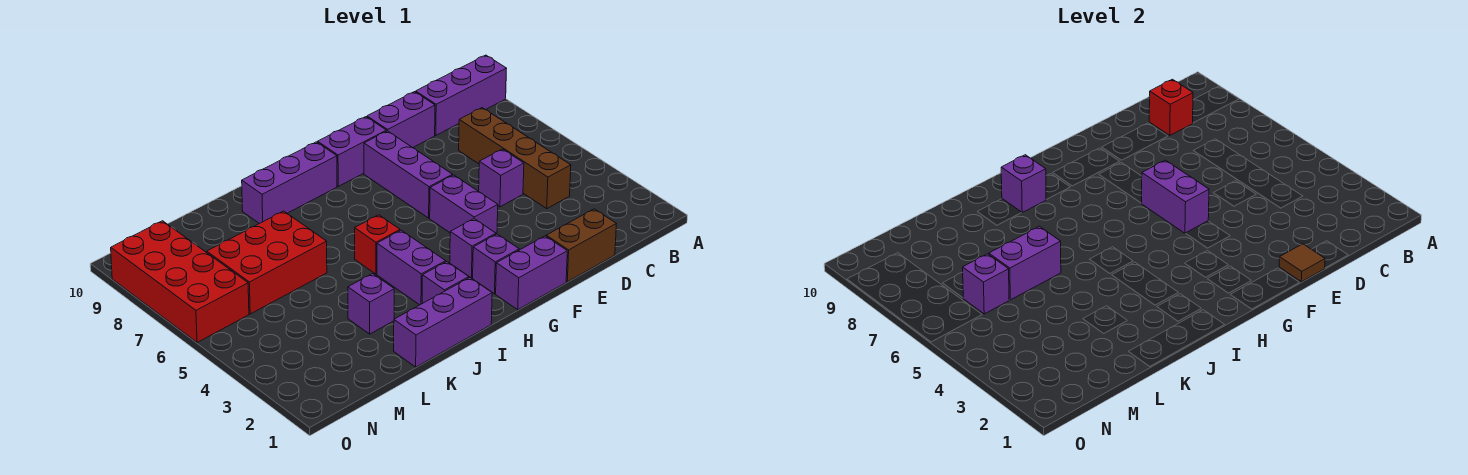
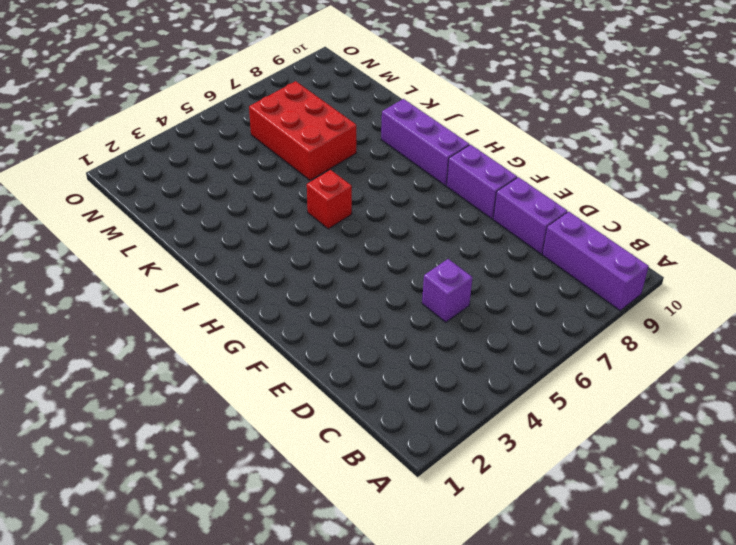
none -> brown 1x4 brick [459,108,571,208]
none -> brown 1x2 brick [546,209,616,282]
none -> purple 1x2 brick [496,236,567,310]

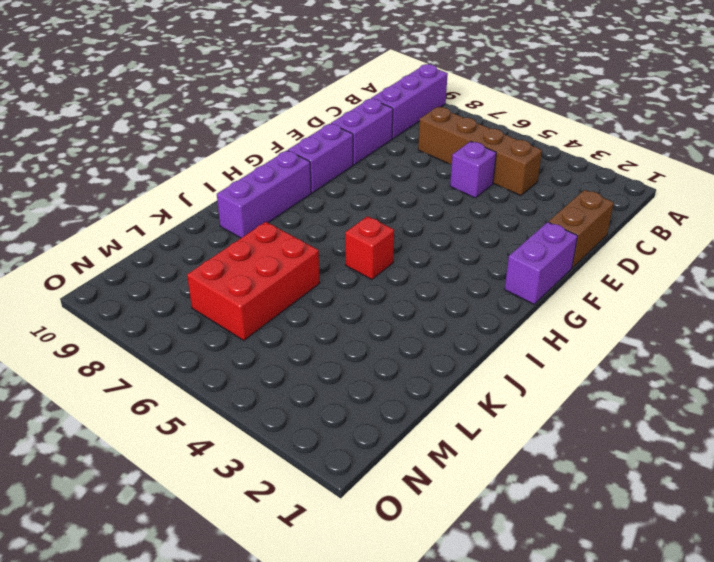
none -> purple 1x2 brick [430,175,498,234]
none -> purple 1x3 brick [364,131,453,218]
none -> purple 1x1 brick [473,234,519,294]

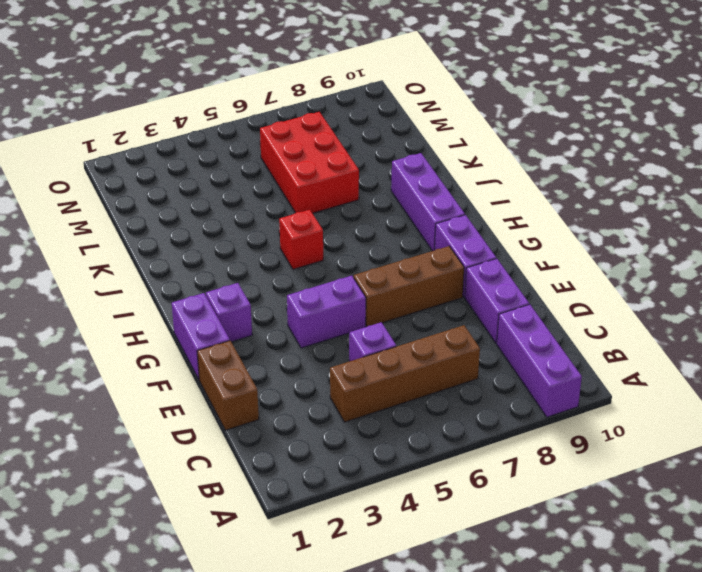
brown 1x3 brick [354,246,464,326] -> purple 1x3 brick [364,131,453,218]
none -> purple 1x1 brick [450,219,496,278]
none -> purple 1x3 brick [394,278,492,367]
none -> purple 1x1 brick [422,262,469,303]

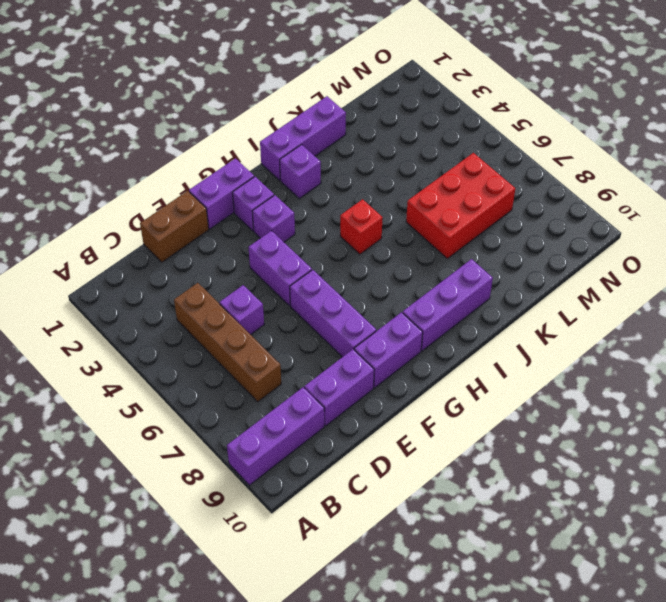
none -> purple 1x2 brick [377,230,446,305]
none -> purple 1x1 brick [348,274,394,334]
none -> red 2x4 brick [111,221,249,342]

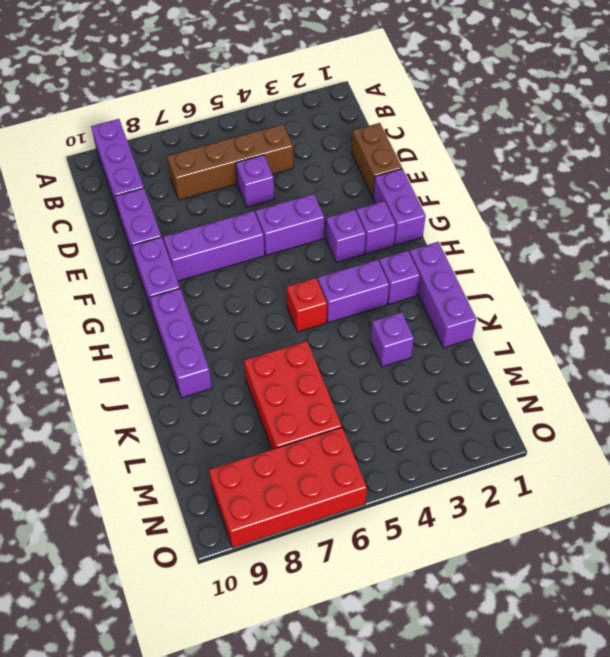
none -> red 1x1 brick [1149,79,1193,135]
none -> brown 1x1 tile [1279,244,1325,282]
none -> purple 1x2 brick [1142,160,1209,233]

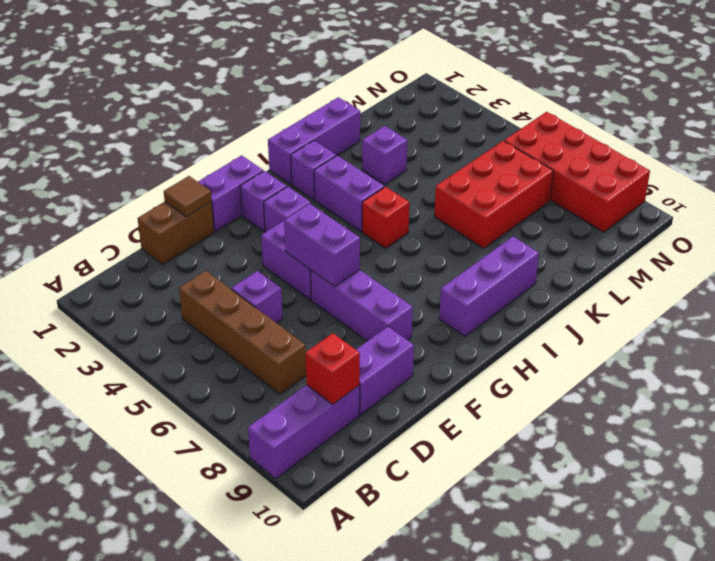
none -> purple 1x2 brick [318,117,386,186]
none -> purple 1x1 brick [1001,155,1046,212]
none -> purple 1x2 brick [989,227,1061,300]

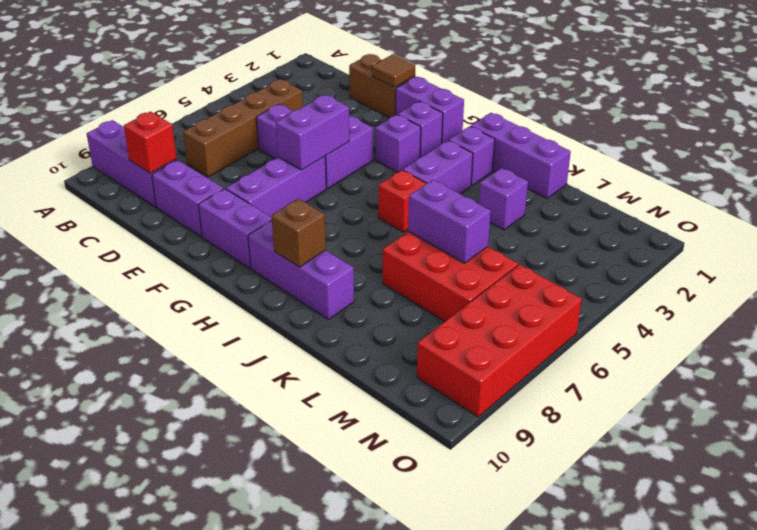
brown 1x1 brick [272,199,326,267] -> purple 1x1 brick [1001,155,1046,212]
none -> purple 1x1 brick [962,254,1009,314]

